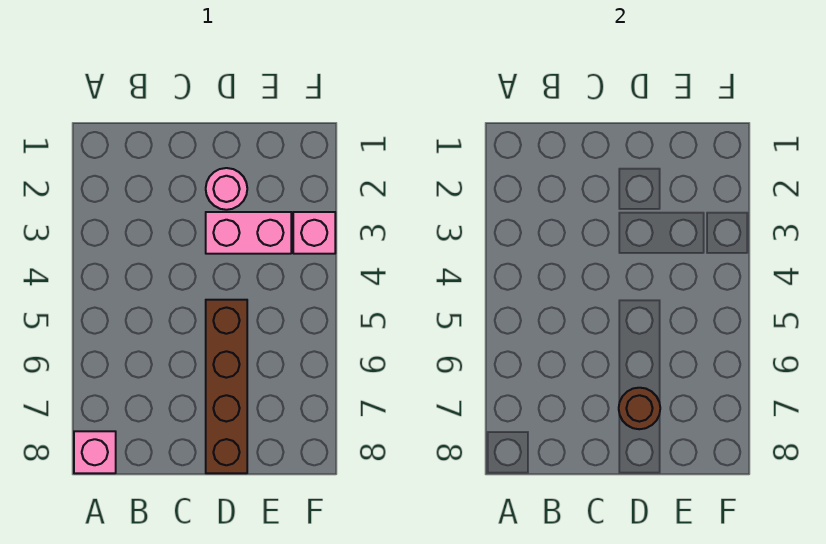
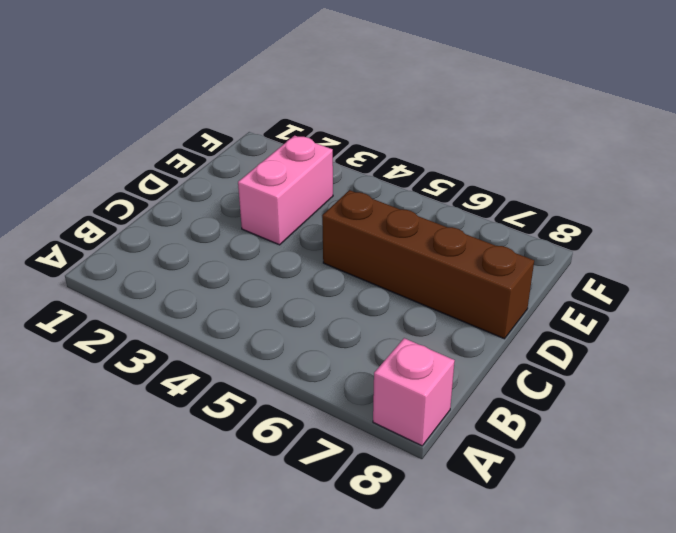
none -> pink 1x1 round brick [206,168,247,210]
none -> pink 1x1 brick [293,212,335,254]

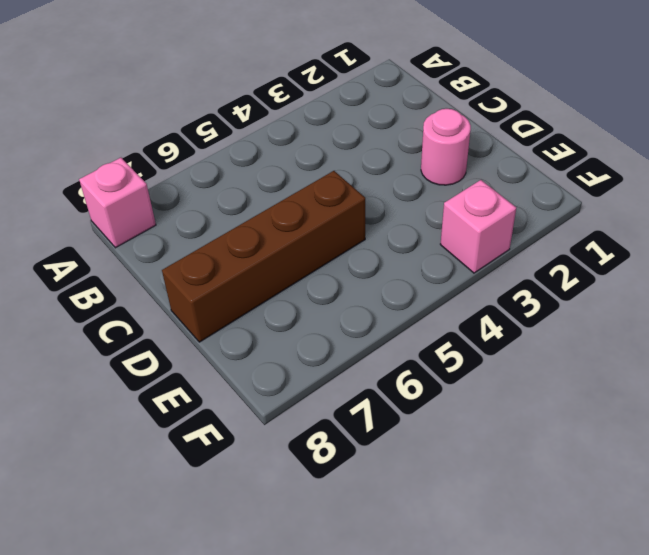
none -> pink 1x2 brick [206,212,291,254]
none -> brown 1x1 round brick [619,388,660,429]

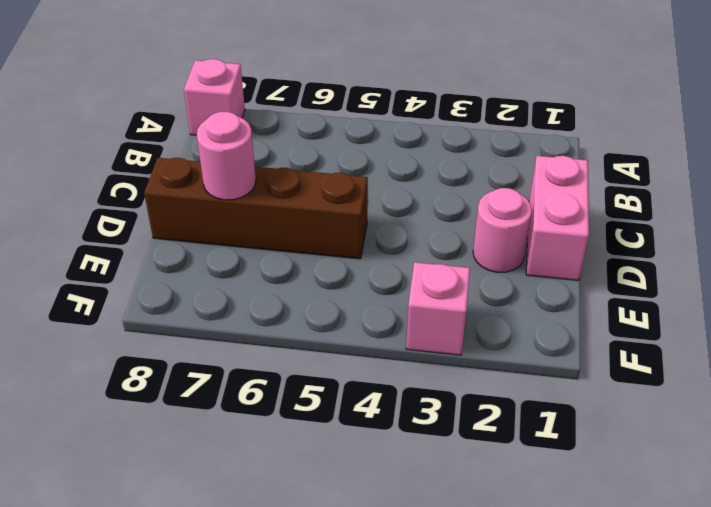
pink 1x2 brick [526,156,589,280] -> pink 1x2 brick moved to [206,212,291,254]
pink 1x1 round brick [197,112,256,200] -> brown 1x1 round brick [619,388,660,429]

